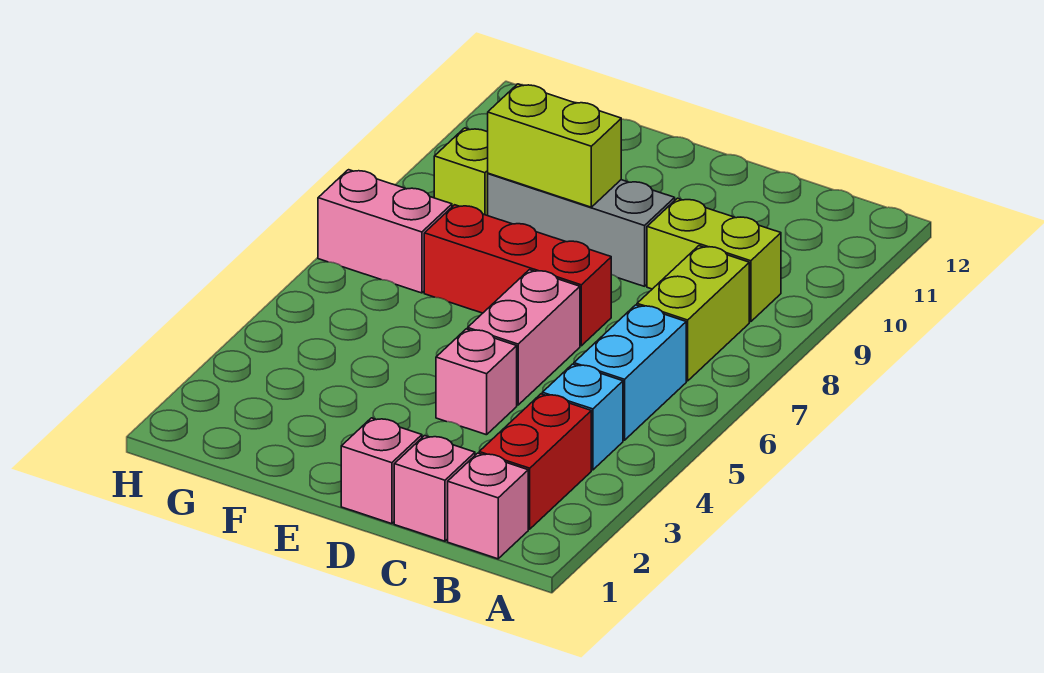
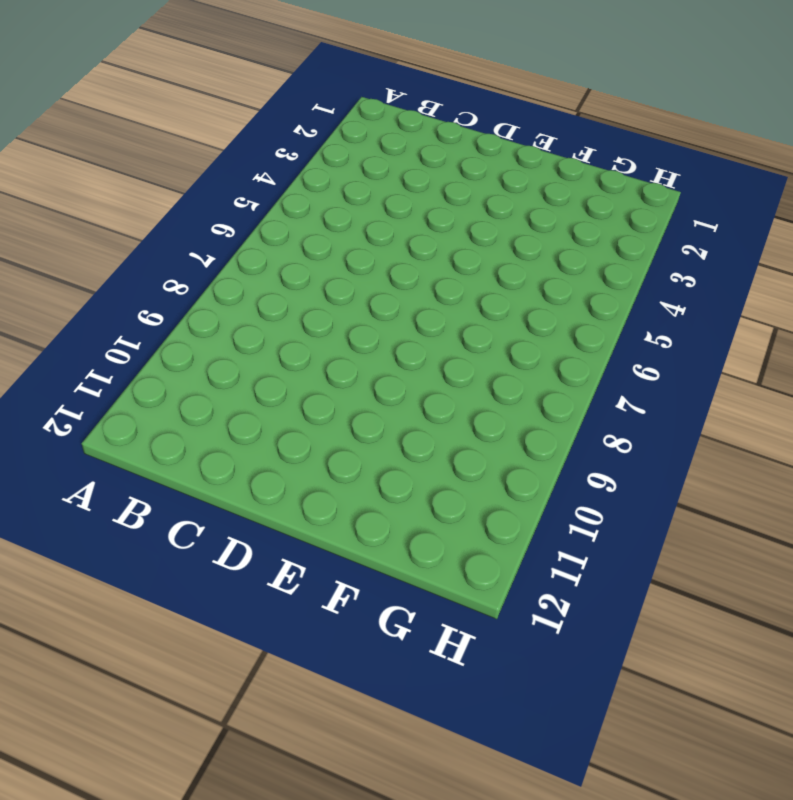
none -> pink 1x1 brick [448,453,528,559]
none -> red 1x2 brick [479,394,591,529]
none -> cyan 1x1 brick [542,364,623,470]

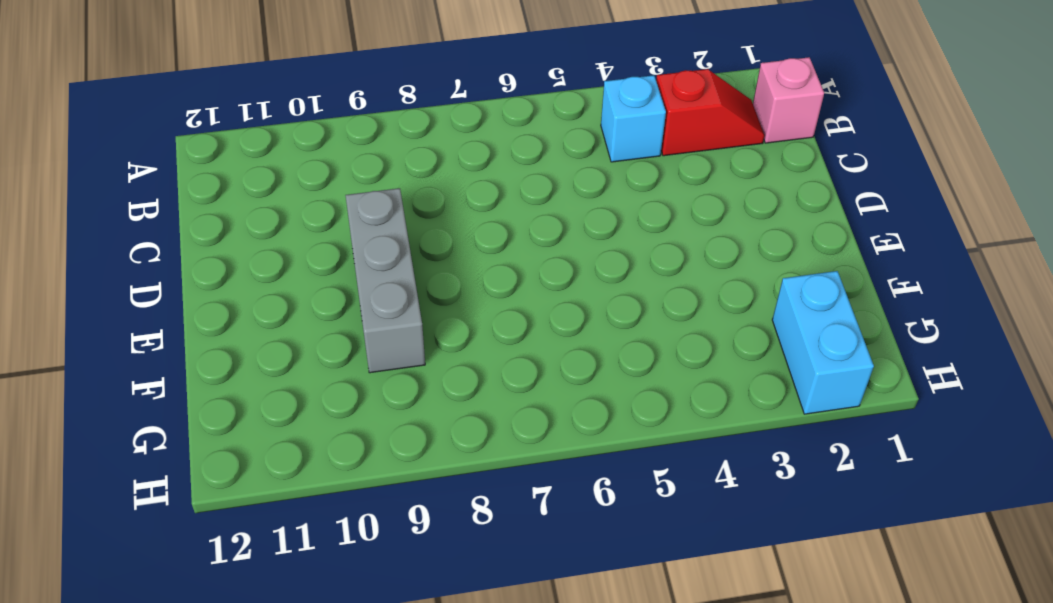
red 1x2 slope [656,69,764,156] -> red 1x2 brick [479,394,591,529]
cyan 1x2 brick [772,271,874,414] -> cyan 1x2 brick turned to [574,305,686,440]
none -> lime 1x2 brick [637,246,749,381]
none -> lime 1x2 brick [647,198,781,322]
none -> pink 1x1 brick [394,436,475,541]

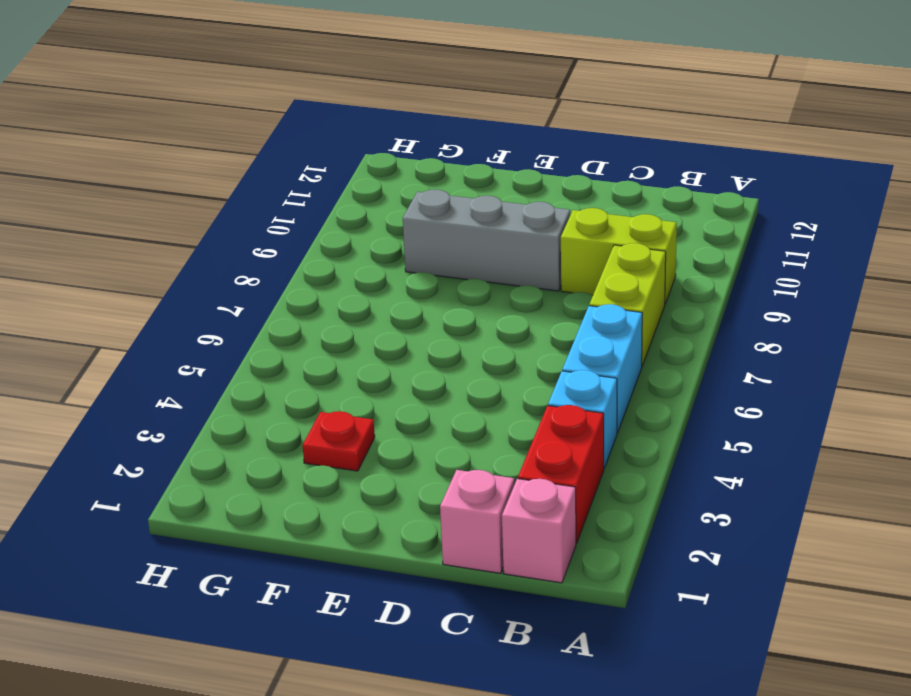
red 1x1 plate [303,411,375,471] -> none
none -> pink 1x1 brick [341,418,422,524]
none -> pink 1x1 brick [436,329,517,435]
none -> pink 1x2 brick [468,270,580,405]

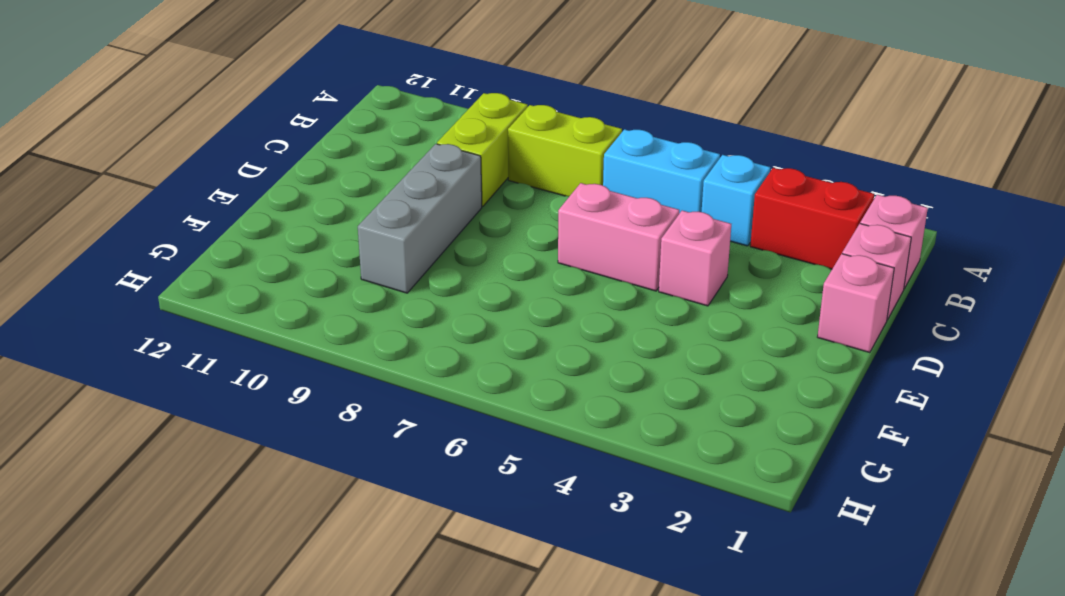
none -> red 1x3 brick [424,205,611,346]
none -> pink 1x2 brick [318,170,452,293]
none -> lime 1x1 brick [434,128,488,216]

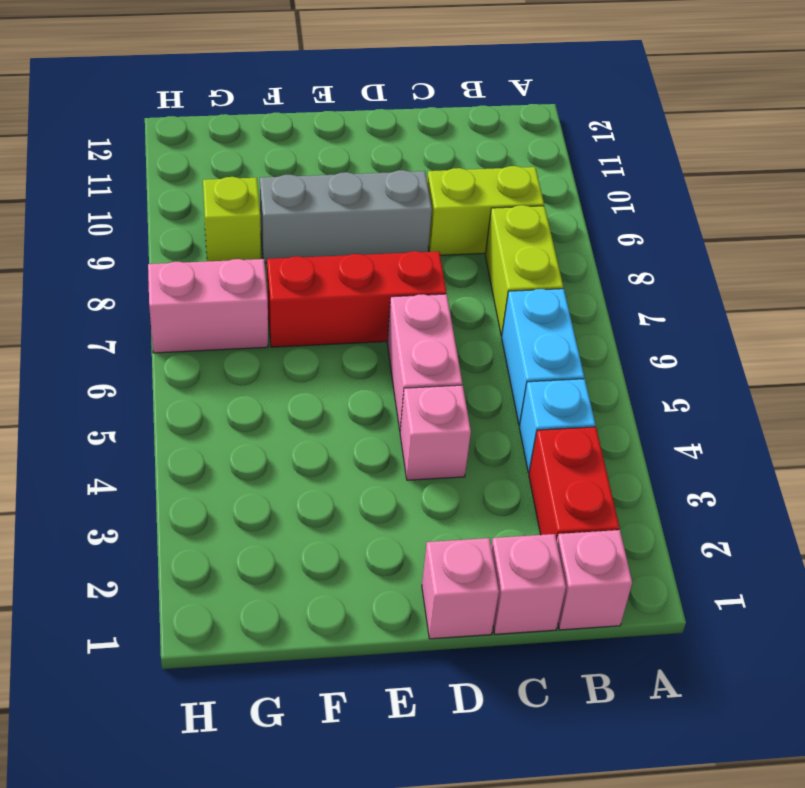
none -> lime 1x2 brick [488,84,621,207]

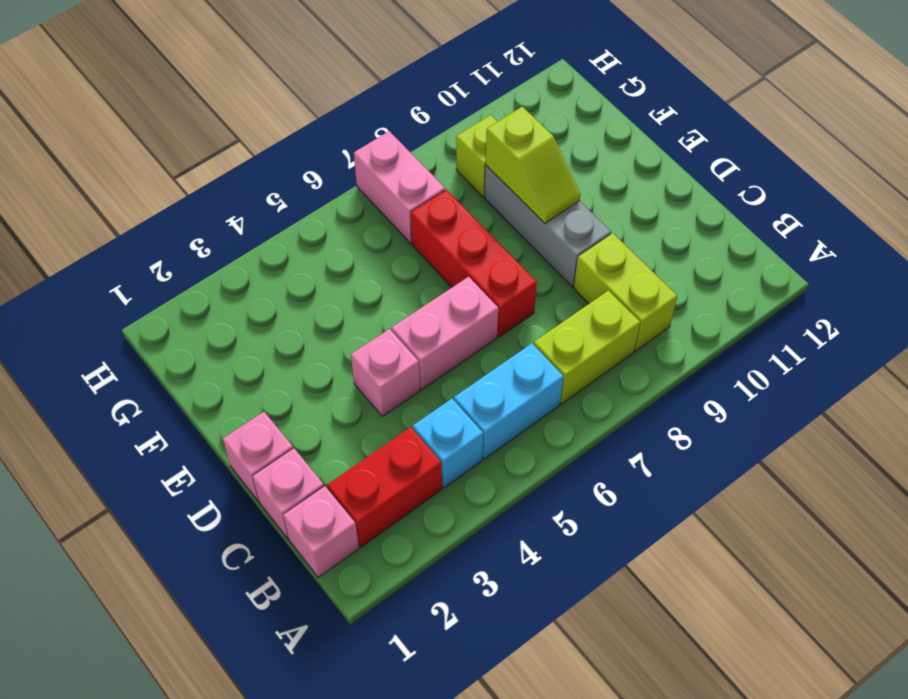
lime 1x2 slope [486,107,580,223] -> lime 1x2 brick [488,84,621,207]

